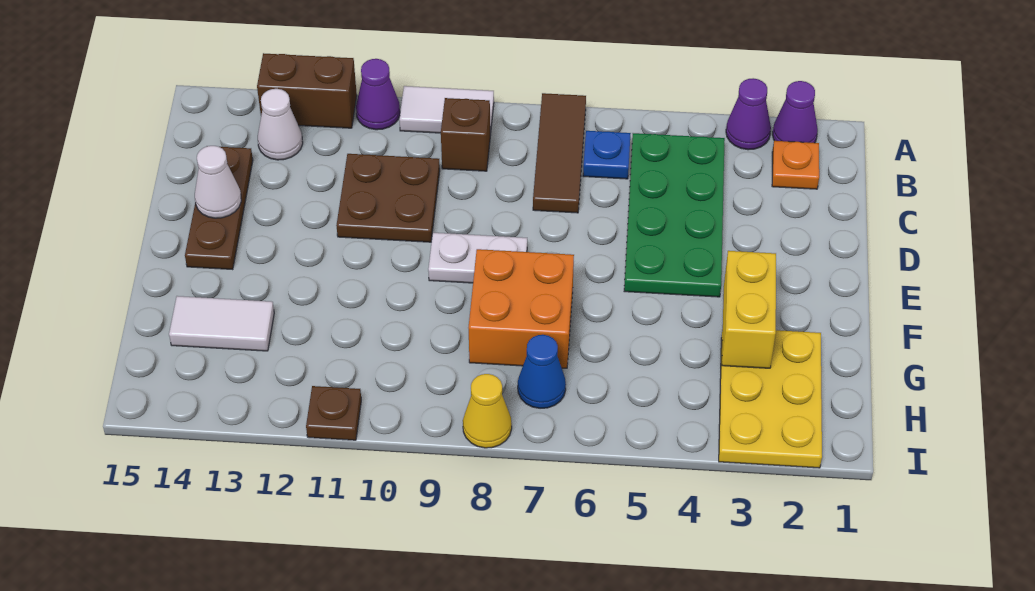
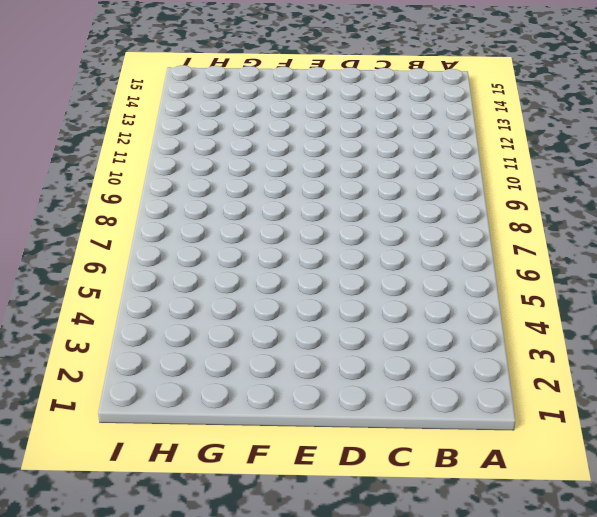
none -> purple 1x1 cone [773,81,818,143]
none -> purple 1x1 cone [726,78,771,150]
none -> brown 1x3 tile [533,93,586,213]

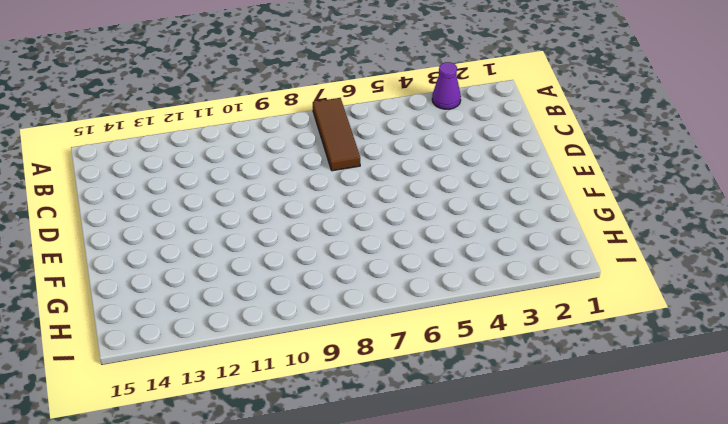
none -> purple 1x1 cone [773,81,818,143]
none -> white 1x2 tile [399,86,494,135]
none -> purple 1x1 cone [356,59,400,130]

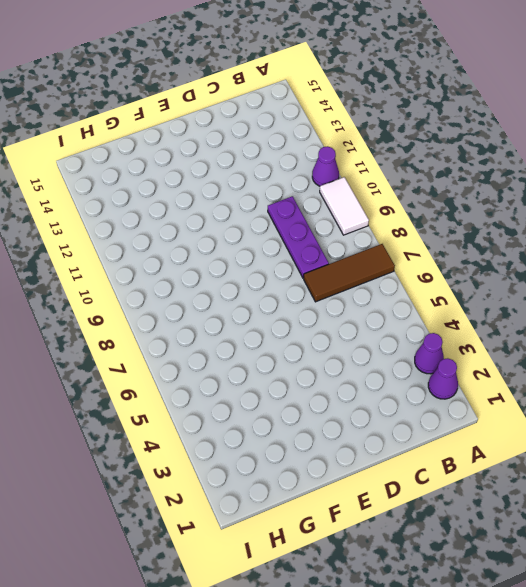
purple 1x3 plate [268,196,329,278] -> brown 2x2 plate [336,154,440,242]
none -> brown 1x2 brick [257,53,357,128]
none -> orange 1x1 plate [772,141,819,189]
none -> green 2x4 plate [624,133,725,297]

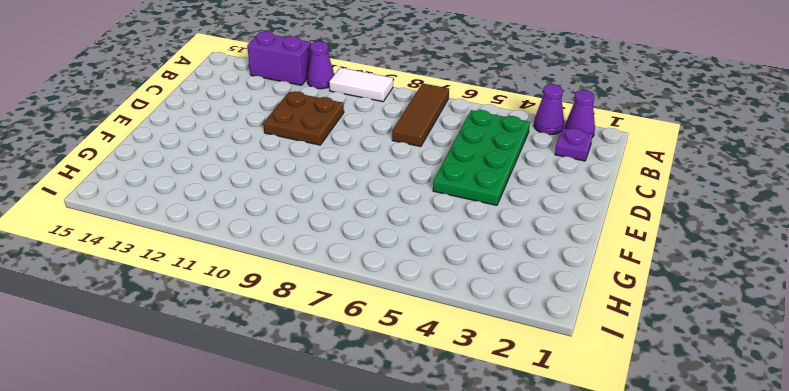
purple 1x2 brick [247,32,311,85] -> brown 1x2 brick [257,53,357,128]
purple 1x1 plate [555,128,593,161] -> orange 1x1 plate [772,141,819,189]
none -> blue 1x1 plate [583,131,631,179]
none -> brown 1x1 brick [441,98,490,171]
none -> white 1x1 cone [258,89,303,160]

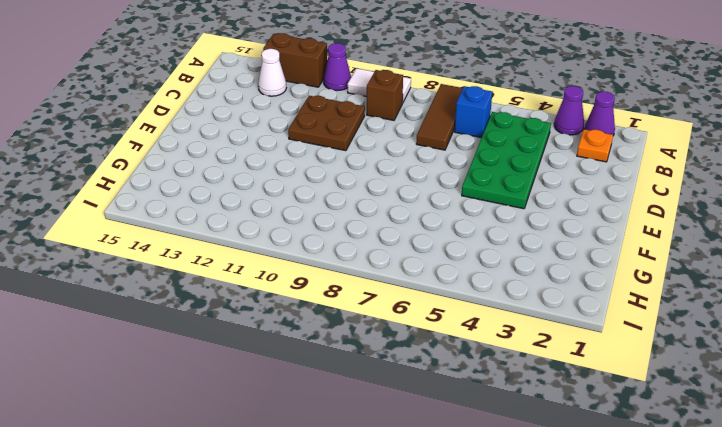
blue 1x1 brick [455,86,492,138] -> blue 1x1 plate [583,131,631,179]
none -> brown 1x3 plate [185,147,253,269]
none -> white 1x2 plate [428,233,527,283]
none -> orange 2x2 brick [469,249,574,368]

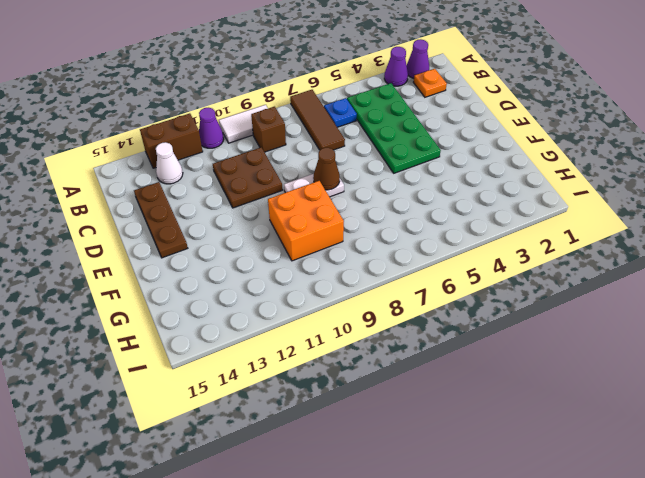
brown 1x1 cone [313,147,340,190] -> none
orange 2x2 brick [268,181,344,261] -> orange 2x2 brick moved to [469,249,574,368]
none -> yellow 2x3 plate [719,330,822,468]
none -> white 1x2 tile [169,296,274,351]
none -> blue 1x1 cone [518,335,566,408]

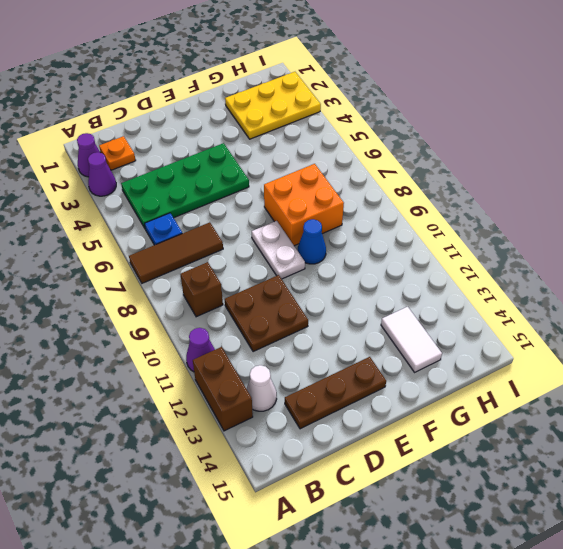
blue 1x1 cone [298,219,326,264] -> blue 1x1 cone moved to [518,335,566,408]
none -> white 1x2 tile [399,86,494,135]
none -> yellow 1x1 cone [463,374,512,448]
none -> brown 1x1 plate [306,386,361,440]

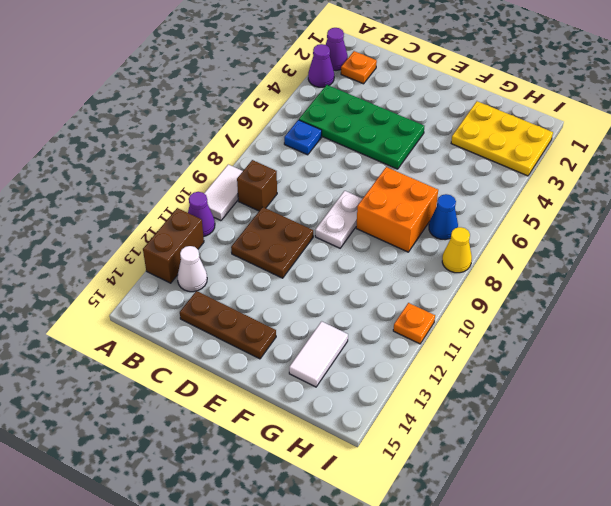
orange 1x1 plate [393,303,435,344] -> brown 1x1 plate [306,386,361,440]
none -> brown 1x3 tile [533,93,586,213]
none -> white 1x1 cone [195,146,241,218]
none -> yellow 1x2 brick [722,251,776,368]

